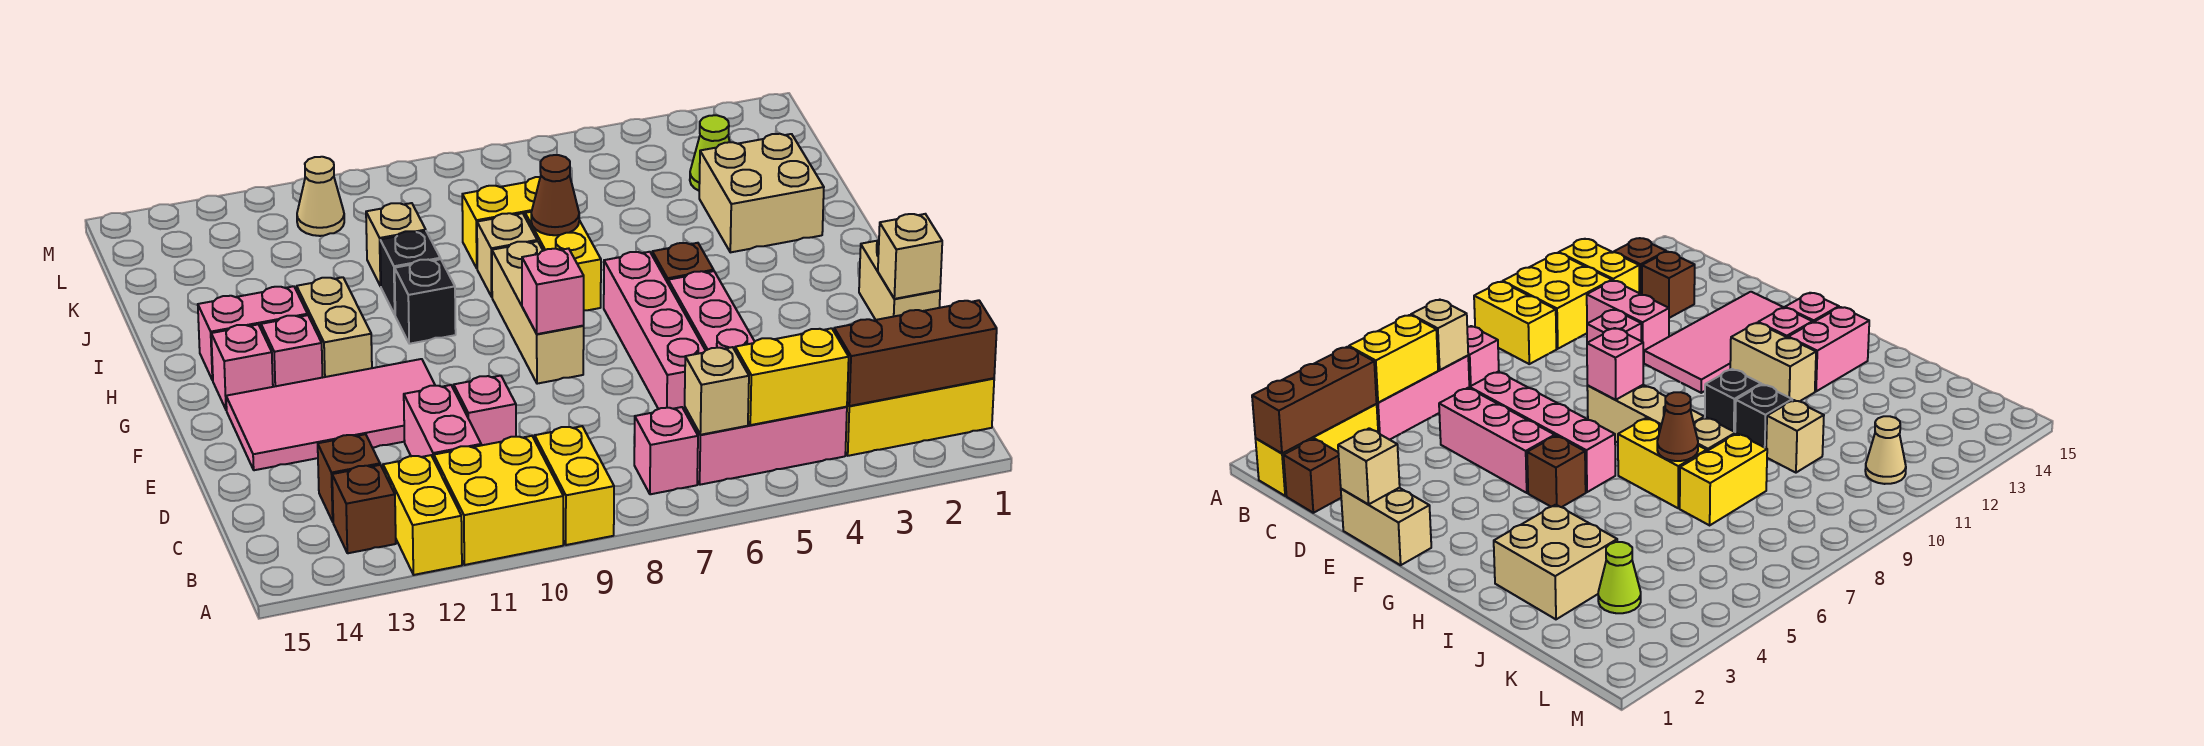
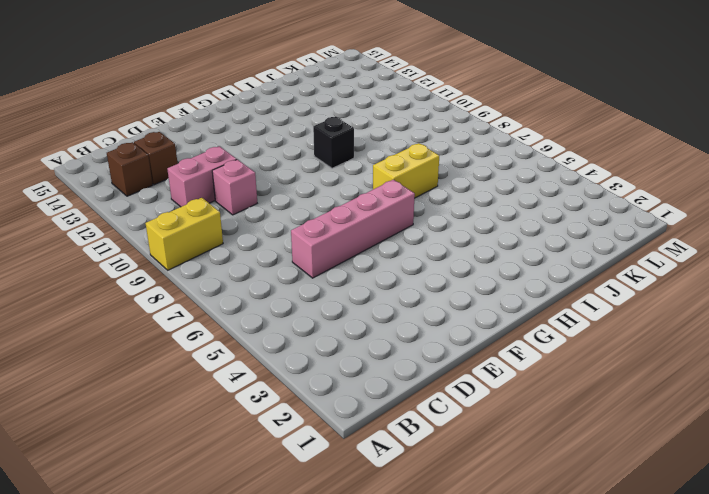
none -> yellow 2x2 brick [434,436,563,565]
none -> yellow 1x2 brick [383,455,462,575]
none -> yellow 1x3 brick [846,378,994,456]
none -> pink 1x3 brick [684,407,847,485]

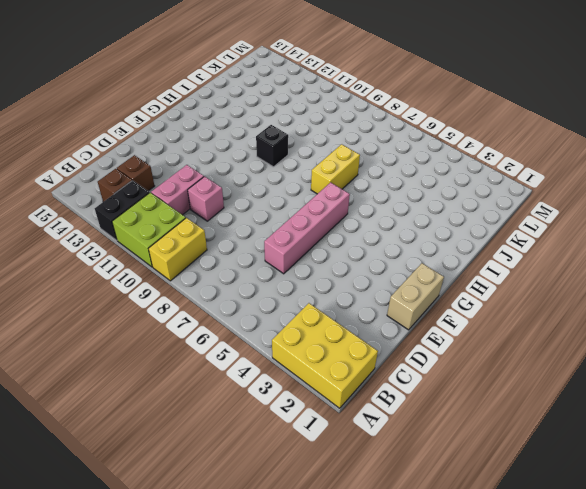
yellow 2x3 brick [272,303,378,408] -> yellow 1x3 brick [846,378,994,456]
lime 2x2 brick [112,193,186,267] -> yellow 2x2 brick [434,436,563,565]
black 1x2 brick [95,180,149,240] -> yellow 1x2 brick [383,455,462,575]
none -> pink 1x3 brick [684,407,847,485]
none -> pink 1x1 brick [634,407,698,494]
none -> brown 1x1 brick [1283,439,1341,513]
none -> pink 1x3 brick [668,271,755,350]

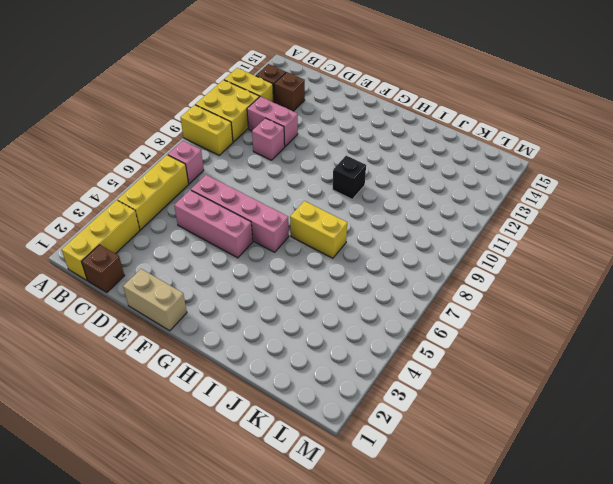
yellow 1x3 brick [117,155,189,230] -> pink 1x3 brick [684,407,847,485]
none -> pink 2x4 tile [226,359,435,470]
none -> tan 1x3 brick [492,241,584,384]
none -> brown 1x1 brick [652,243,714,283]
none -> tan 1x2 brick [297,277,372,377]

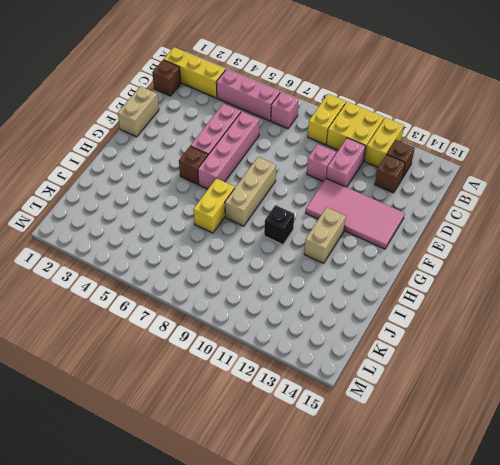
none -> pink 1x1 brick [261,315,323,387]
none -> pink 1x1 brick [211,324,273,410]
none -> pink 1x2 brick [198,286,308,380]
none -> tan 2x2 brick [699,134,824,252]

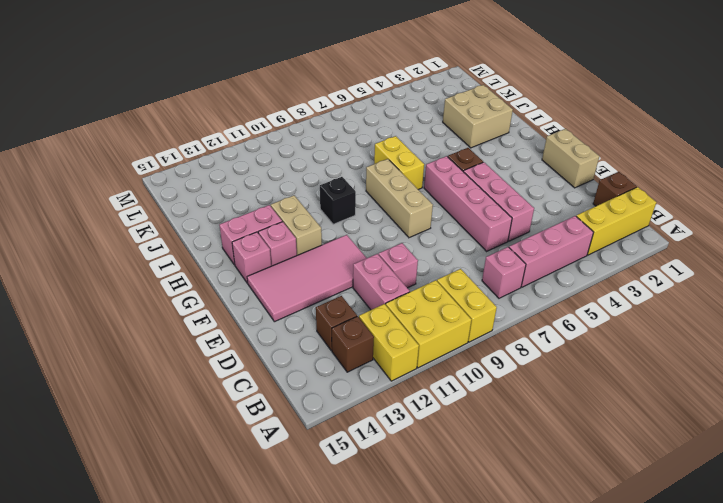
none -> tan 1x1 brick [477,213,537,297]
none -> black 1x1 brick [380,231,440,314]
none -> yellow 1x2 brick [462,177,540,268]
none -> tan 1x1 brick [366,203,426,286]

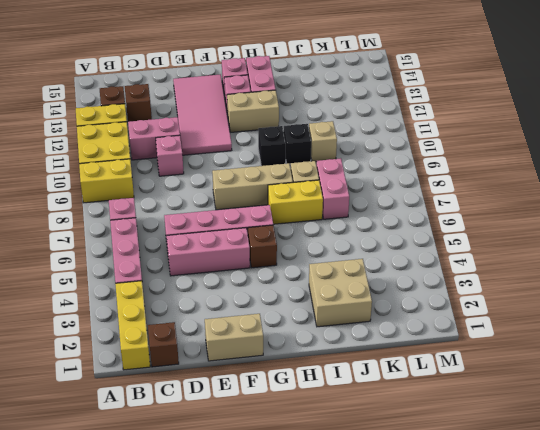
pink 1x2 brick [316,158,349,219] -> yellow 1x2 brick [462,177,540,268]
none -> lime 1x1 cone [690,115,730,191]
none -> tan 1x1 cone [297,157,344,236]
none -> brown 1x3 brick [834,300,997,406]
none -> yellow 1x2 brick [735,328,849,425]

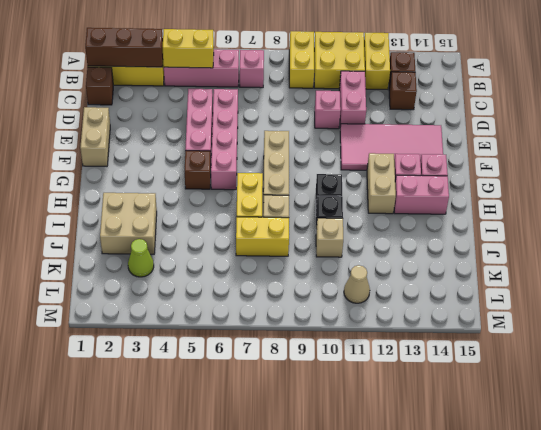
none -> tan 1x1 brick [685,347,749,435]
none -> tan 1x1 brick [878,214,942,299]
none -> pink 1x1 brick [522,248,584,334]
none -> brown 1x1 cone [531,155,579,235]

